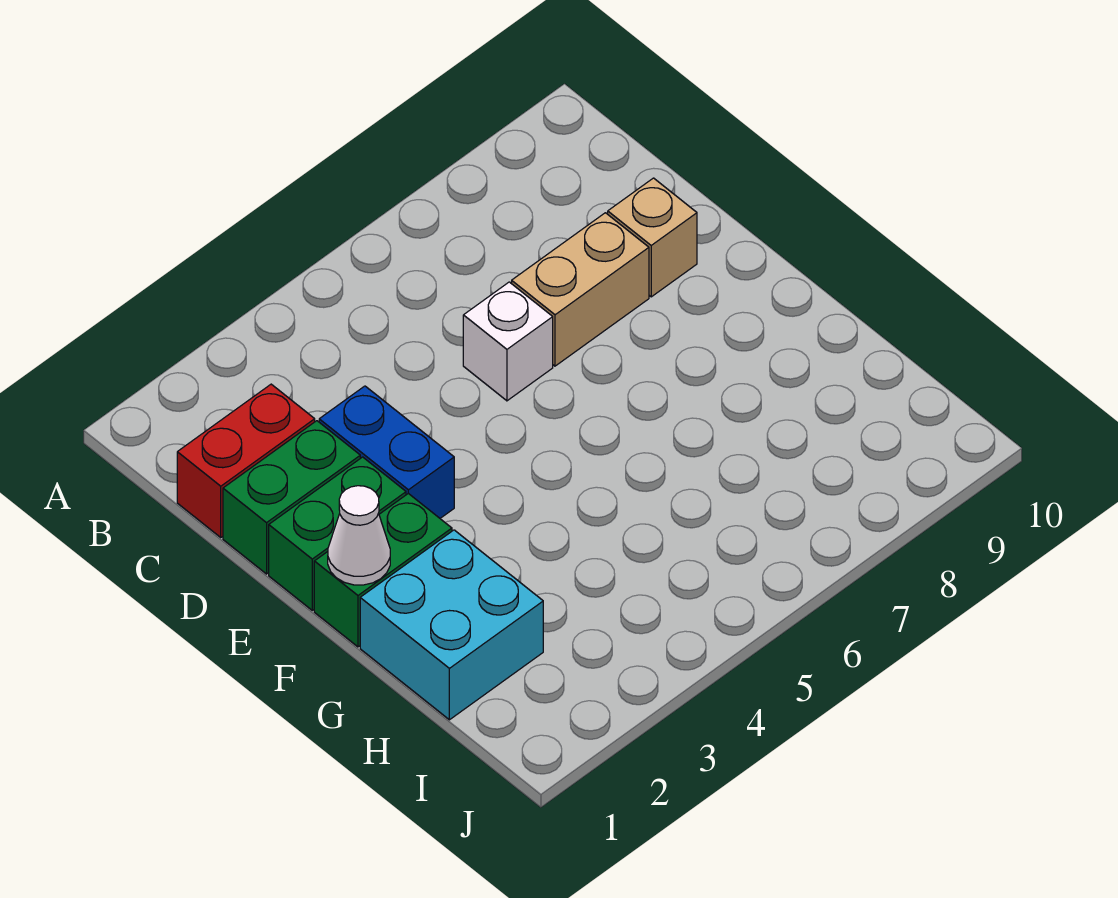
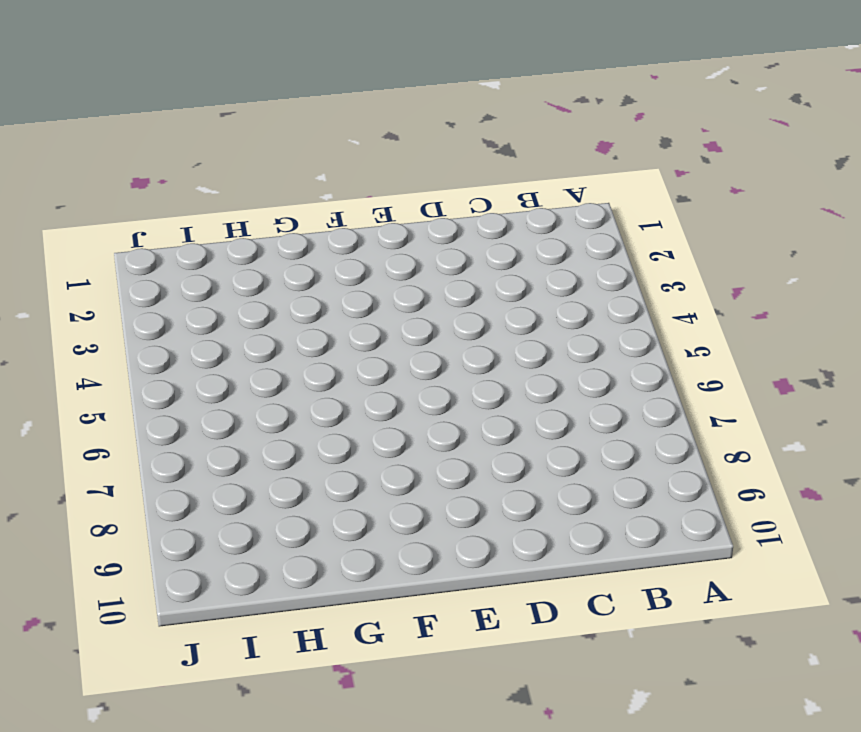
none -> red 1x2 brick [177,384,315,537]
none -> green 1x2 brick [223,421,360,574]

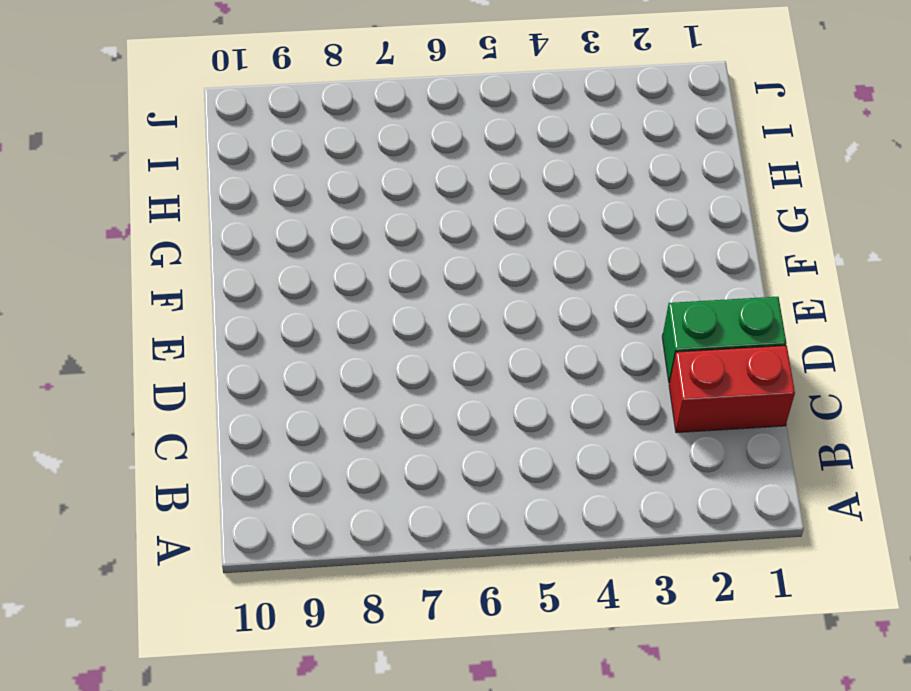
none -> blue 1x2 brick [319,386,454,518]
none -> white 1x1 brick [463,282,553,401]

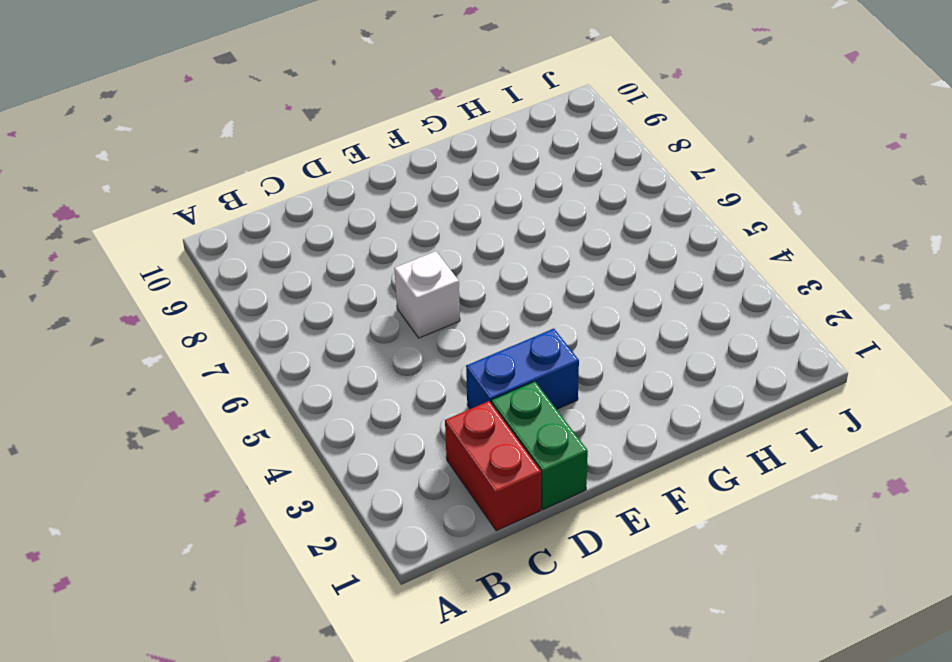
none -> tan 1x2 brick [512,213,649,366]
none -> tan 1x1 brick [608,178,697,297]

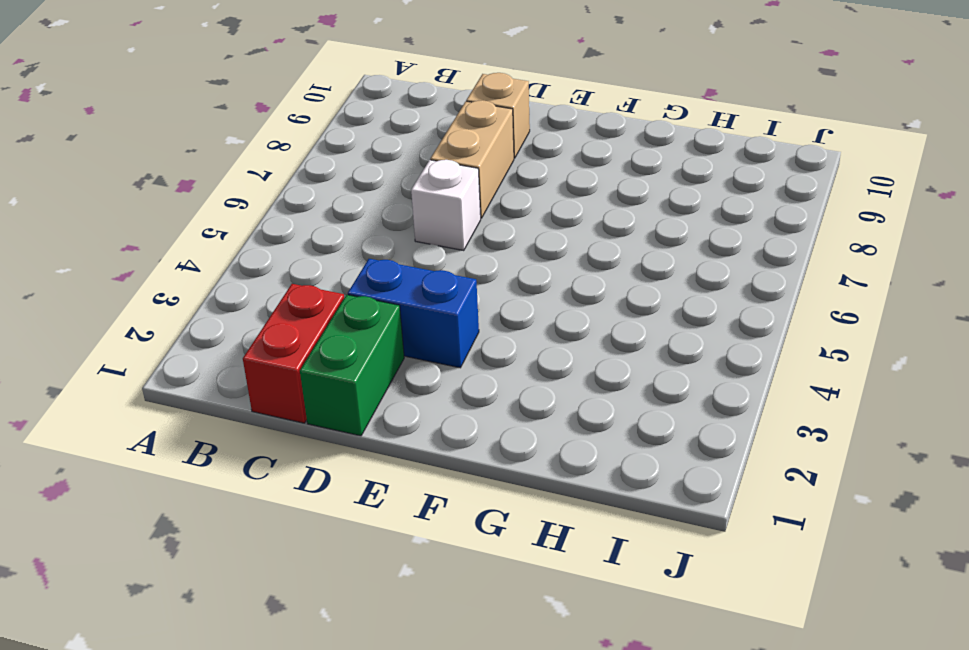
none -> green 1x2 brick [269,457,406,610]
none -> green 1x2 brick [314,493,452,647]

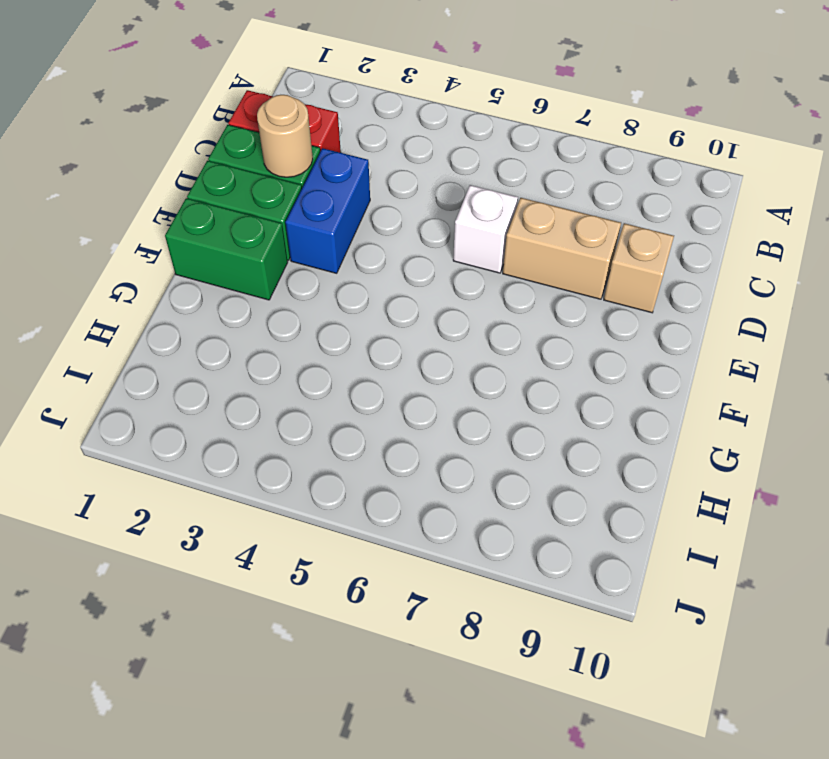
tan 1x1 round brick [257,95,313,177] -> none
none -> cyan 2x2 brick [360,530,543,720]
none -> white 1x1 cone [328,486,390,585]

